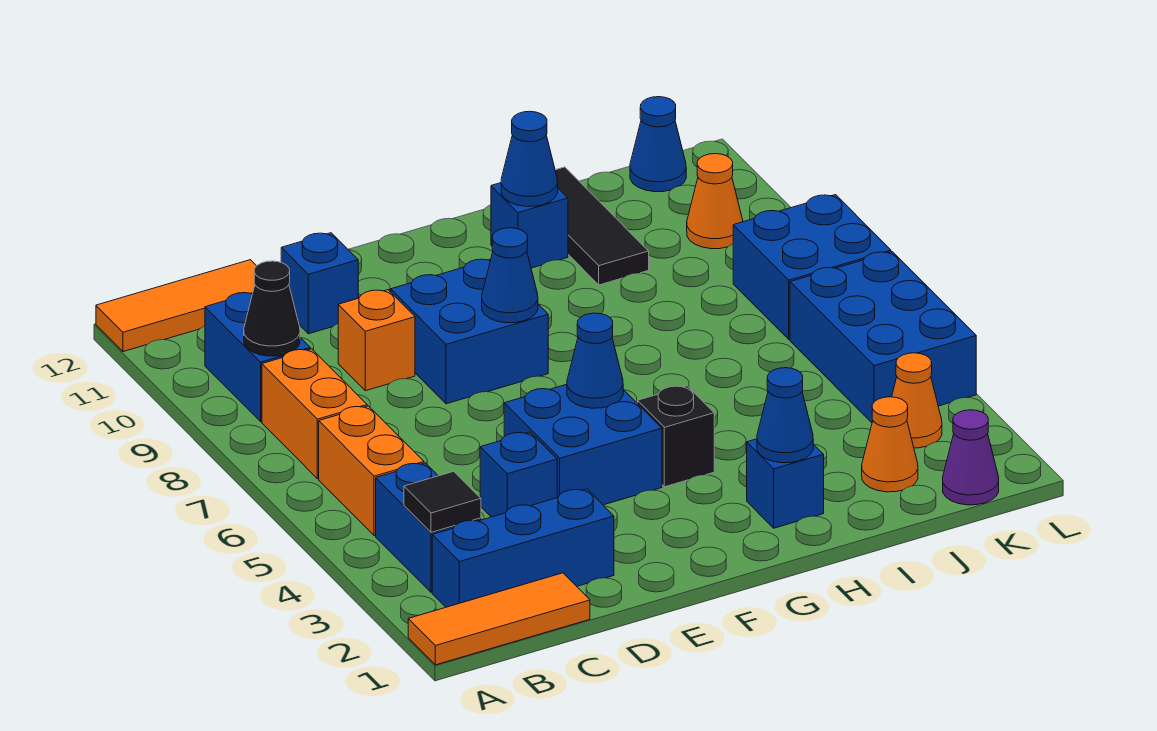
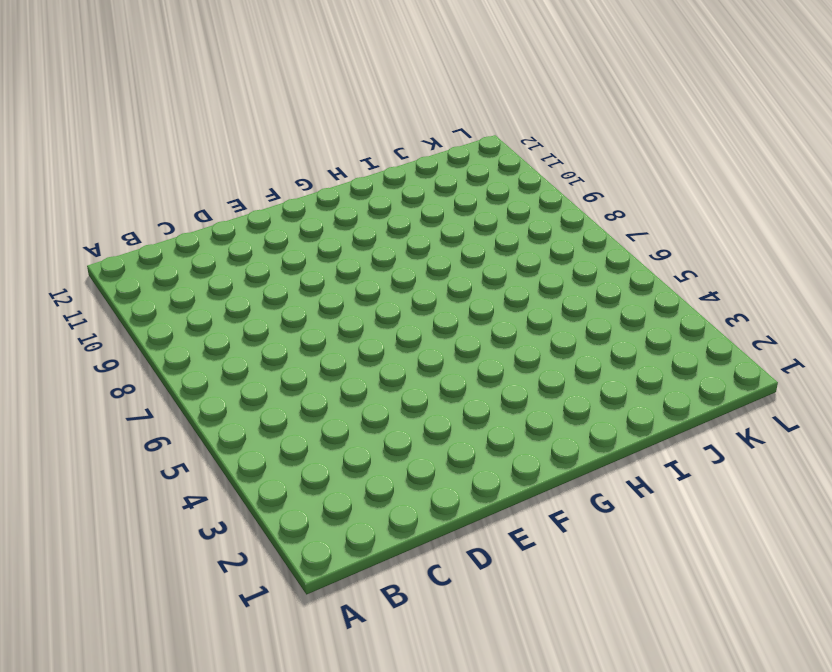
none -> orange 1x3 tile [408,573,590,665]
none -> orange 1x3 tile [96,260,256,352]
none -> blue 1x3 brick [432,489,614,607]

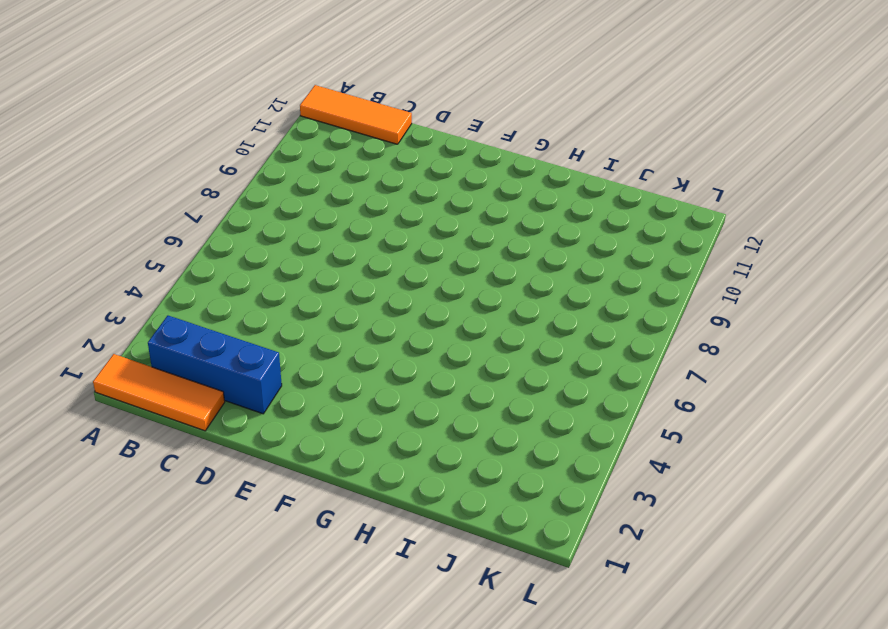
none -> blue 1x2 brick [376,463,481,592]
none -> orange 1x2 brick [319,406,424,536]
none -> orange 1x2 brick [262,349,367,479]

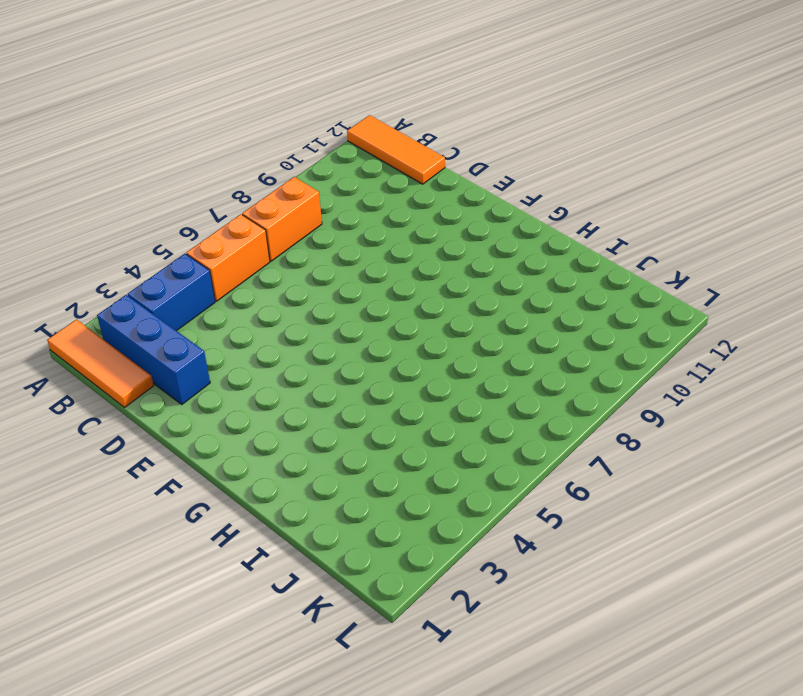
none -> blue 1x2 brick [205,293,310,421]
none -> blue 1x1 brick [480,432,557,517]
none -> orange 1x1 brick [338,290,415,391]

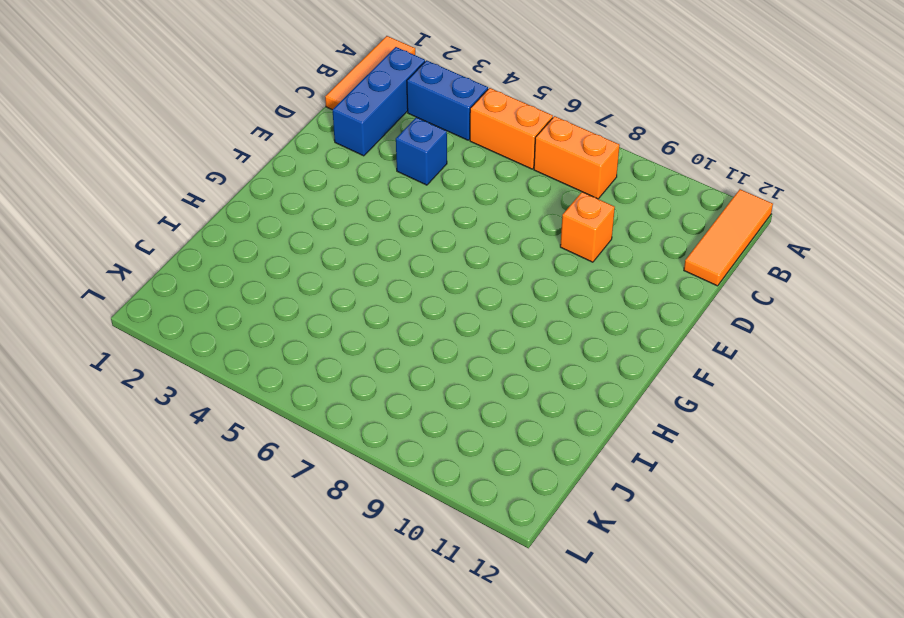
none -> blue 1x2 brick [205,293,310,421]
none -> blue 1x1 brick [281,233,358,334]
none -> blue 2x2 brick [504,384,662,505]

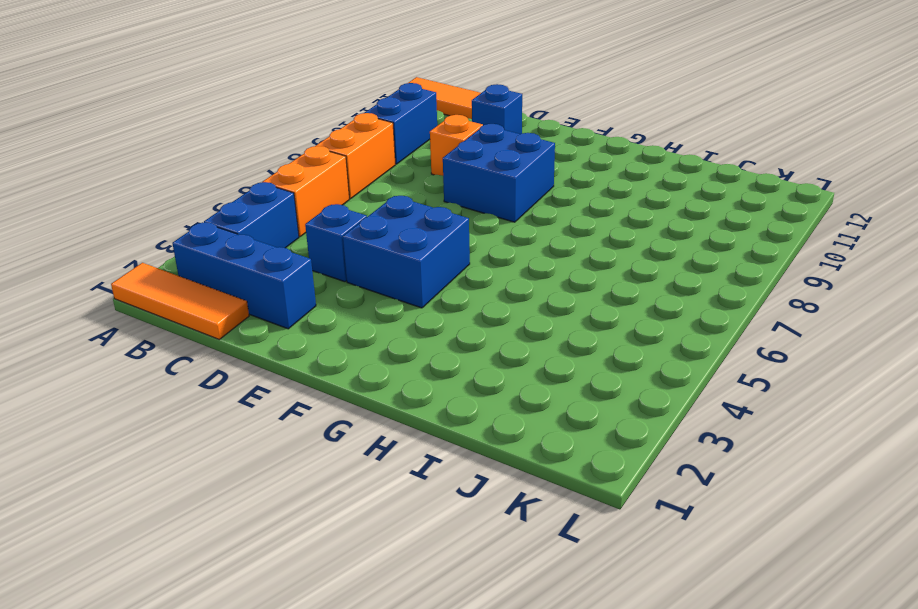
none -> black 1x1 brick [637,386,714,487]
none -> blue 1x1 brick [747,439,824,528]
none -> blue 1x1 brick [491,183,568,268]

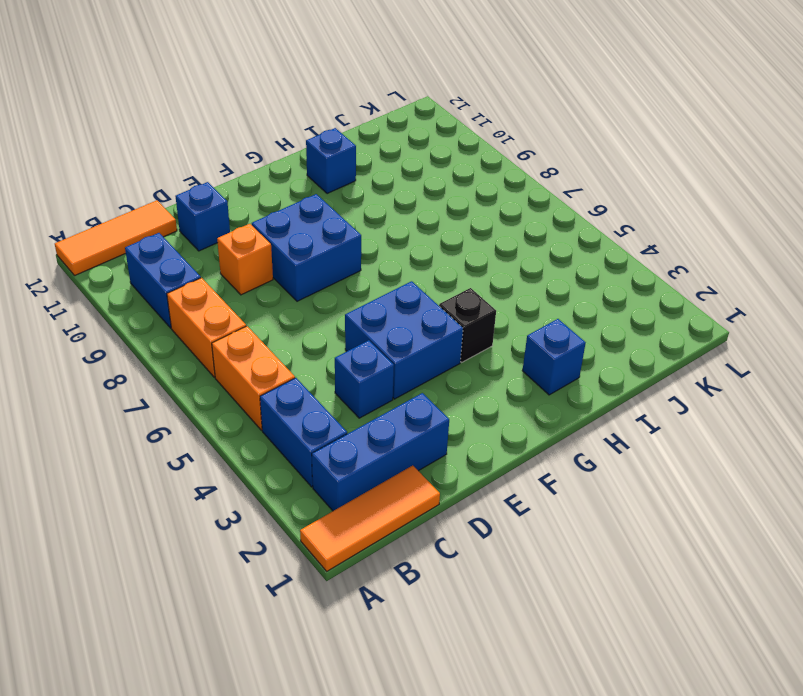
none -> black 1x3 tile [555,167,649,285]
none -> orange 1x1 cone [862,397,918,492]
none -> purple 1x1 cone [943,410,999,505]

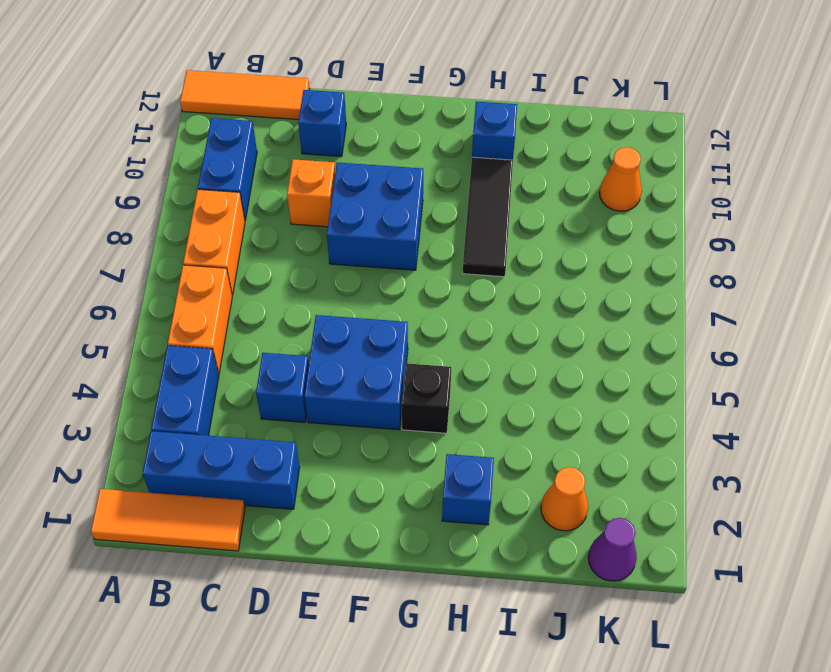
black 1x3 tile [463,157,513,277] -> black 1x3 tile moved to [555,167,649,285]
none -> orange 1x1 cone [892,353,942,448]
none -> blue 2x3 brick [790,252,976,423]
none -> blue 2x2 brick [733,195,891,339]

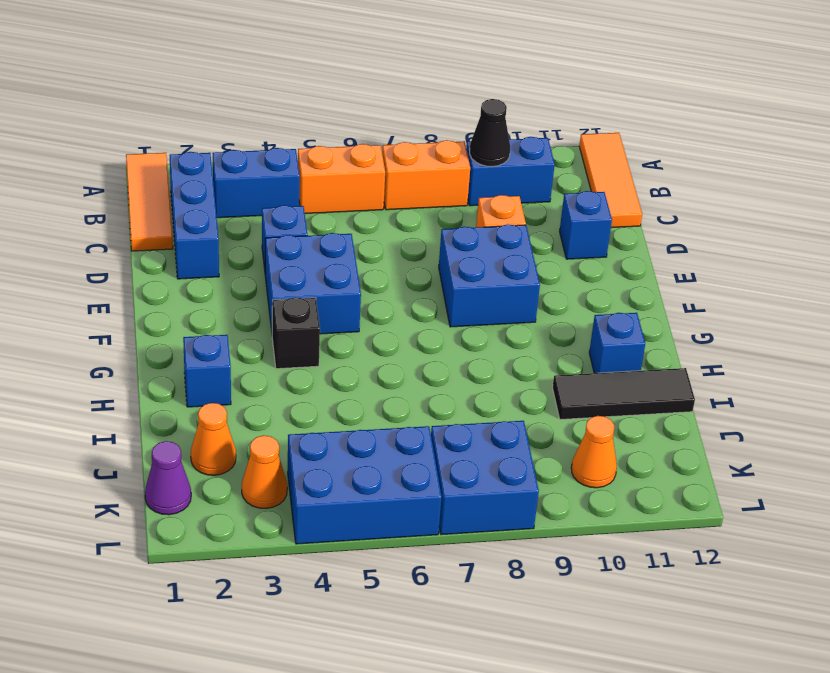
none -> blue 1x1 cone [630,97,686,192]
none -> black 1x1 tile [404,471,481,532]
none -> blue 1x1 cone [567,313,623,408]

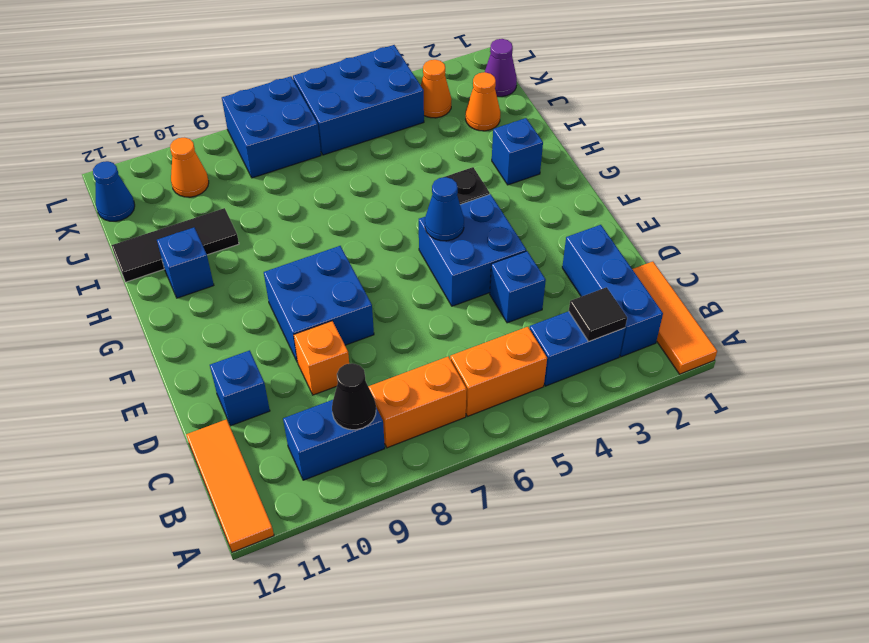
none -> blue 1x1 cone [482,228,538,323]
none -> blue 1x1 cone [757,368,813,463]
none -> blue 1x1 cone [501,111,558,206]

